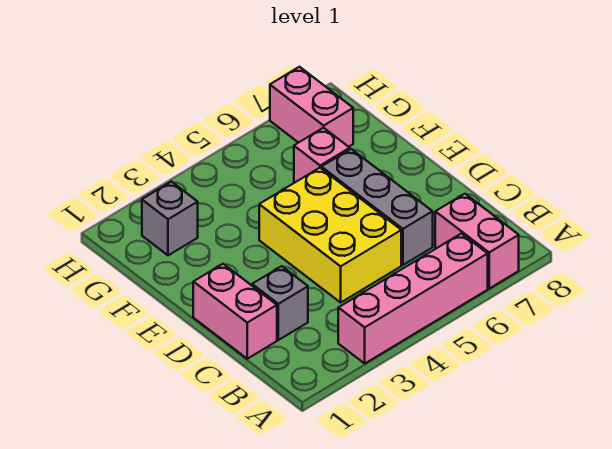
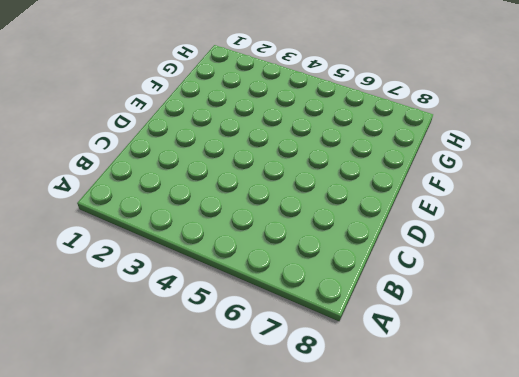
none -> pink 1x4 brick [338,234,488,363]
none -> pink 1x2 brick [435,194,519,288]

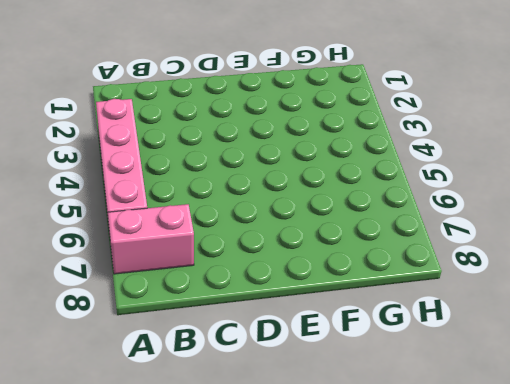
none -> pink 1x2 brick [193,264,277,359]
none -> grey 1x1 brick [252,266,308,340]

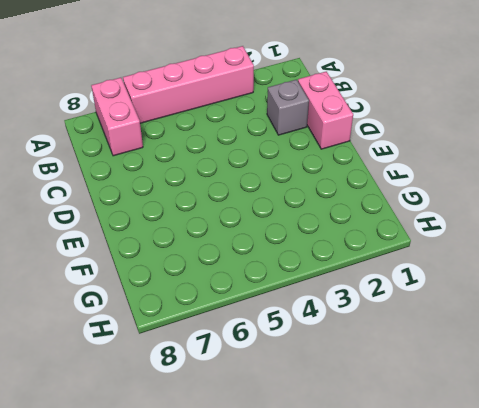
none -> yellow 2x3 brick [259,168,401,302]
none -> grey 1x3 brick [321,149,433,265]

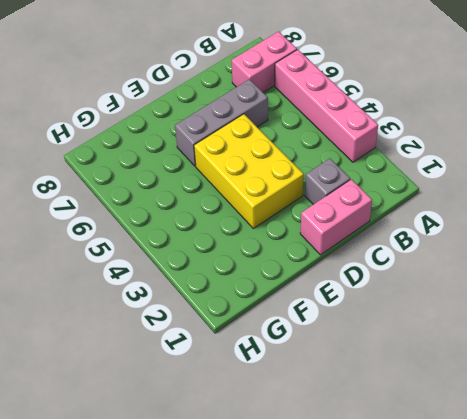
yellow 2x3 brick [194,114,304,228] -> yellow 2x3 brick turned to [259,168,401,302]
none -> pink 1x1 brick [294,128,350,182]
none -> grey 1x1 brick [142,182,198,255]

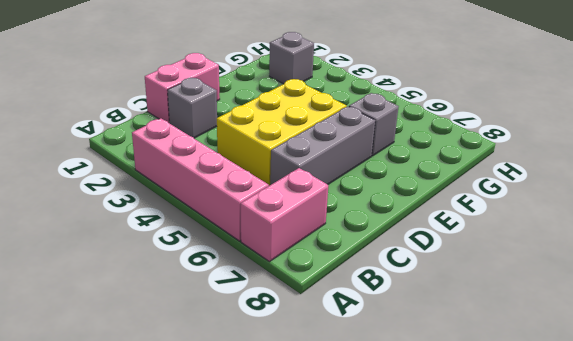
grey 1x1 brick [349,93,399,156] -> pink 1x1 brick [294,128,350,182]
none -> pink 1x2 brick [270,67,353,147]

